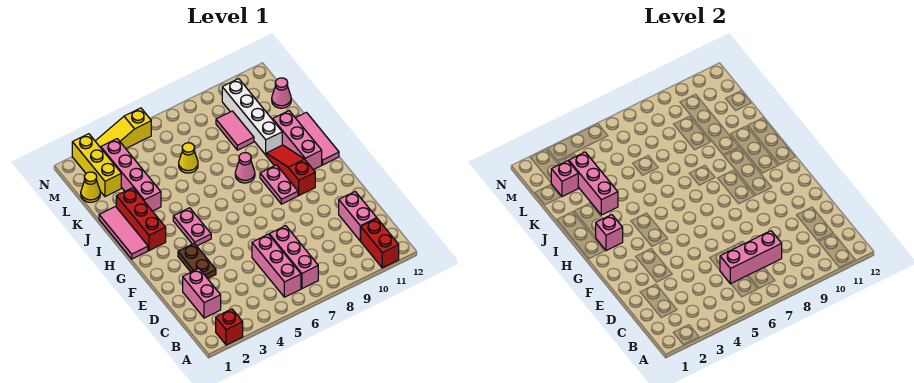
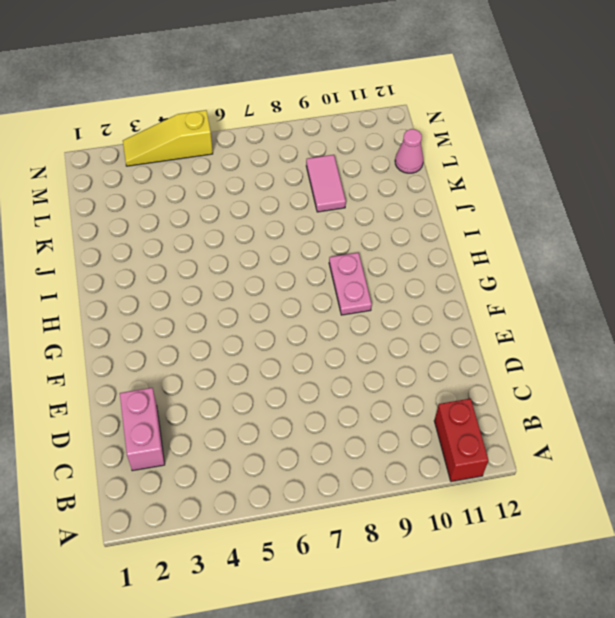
none -> red 1x1 brick [216,309,243,345]
none -> pink 1x3 brick [252,234,301,297]
none -> pink 1x3 brick [269,226,318,289]

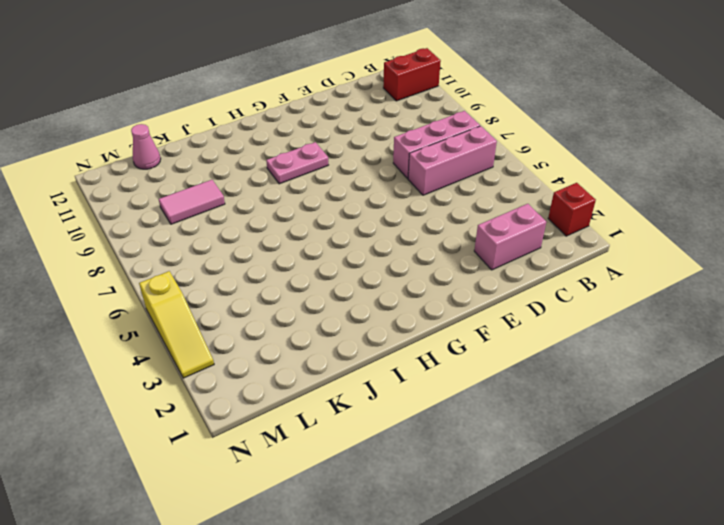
none -> pink 1x2 brick [339,192,377,241]
none -> brown 1x2 plate [178,243,216,279]
none -> pink 1x2 plate [173,208,211,246]

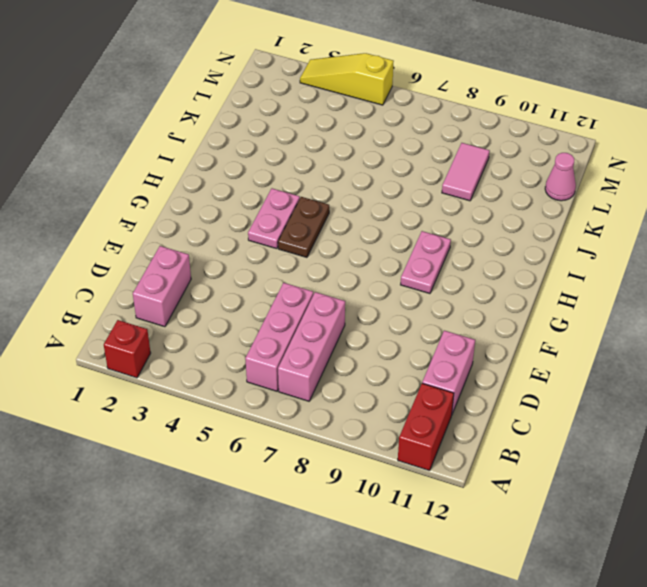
brown 1x2 plate [278,197,329,257] -> brown 1x2 plate moved to [178,243,216,279]
none -> red 1x3 slope [266,145,315,195]
none -> pink 1x3 tile [99,207,148,259]
none -> red 1x3 brick [116,188,166,251]

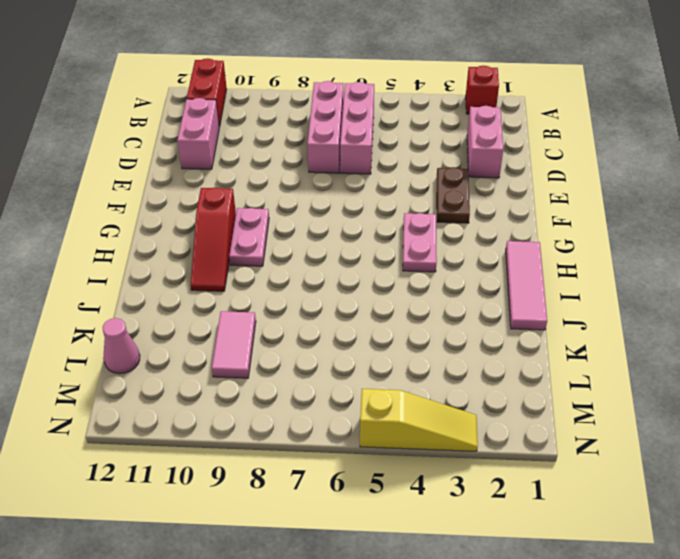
none -> red 1x3 brick [116,188,166,251]
none -> pink 1x3 brick [273,111,322,170]
none -> pink 1x3 tile [296,112,339,165]

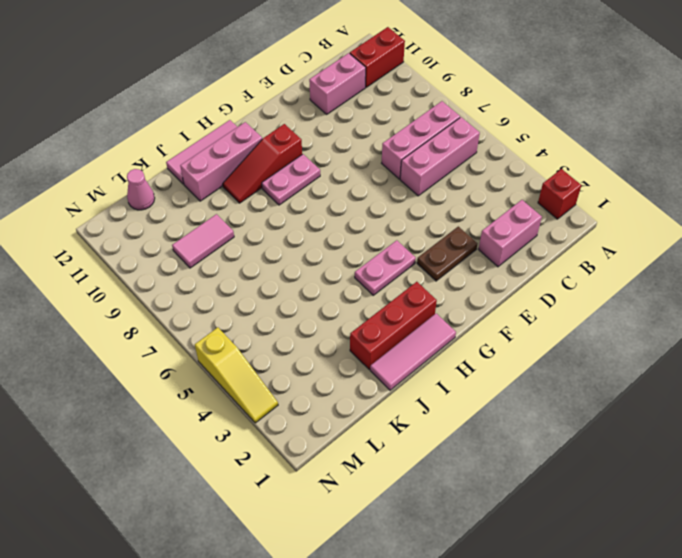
none -> pink 1x1 cone [235,153,255,183]
none -> pink 1x4 brick [101,139,161,211]
none -> white 1x4 brick [222,79,282,155]

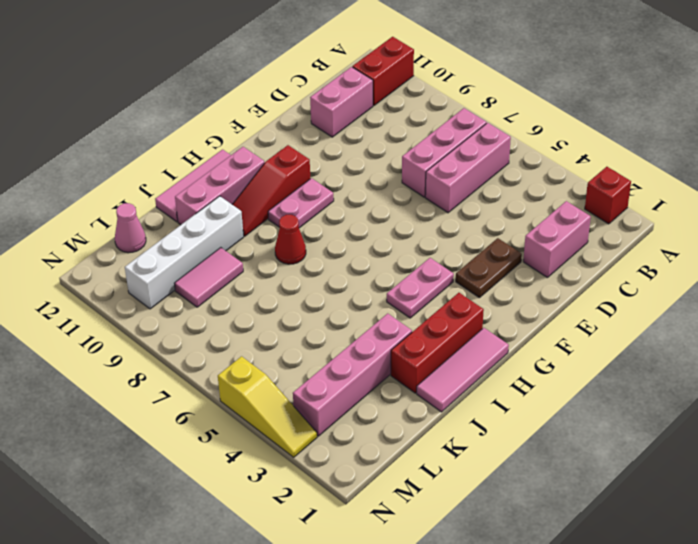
red 1x1 cone [275,215,306,264] -> pink 1x1 cone [235,153,255,183]
none -> yellow 1x1 cone [179,143,198,173]
none -> yellow 1x1 cone [81,172,100,202]
none -> yellow 1x3 brick [72,134,121,197]

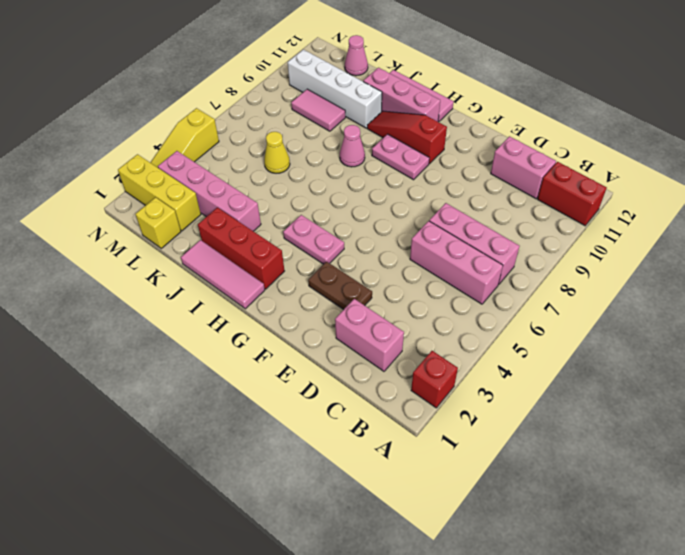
yellow 1x1 brick [135,197,181,248] -> yellow 1x1 cone [81,172,100,202]
none -> pink 1x3 brick [720,231,782,284]
none -> pink 1x1 brick [596,215,623,251]
none -> pink 1x3 brick [569,152,618,215]

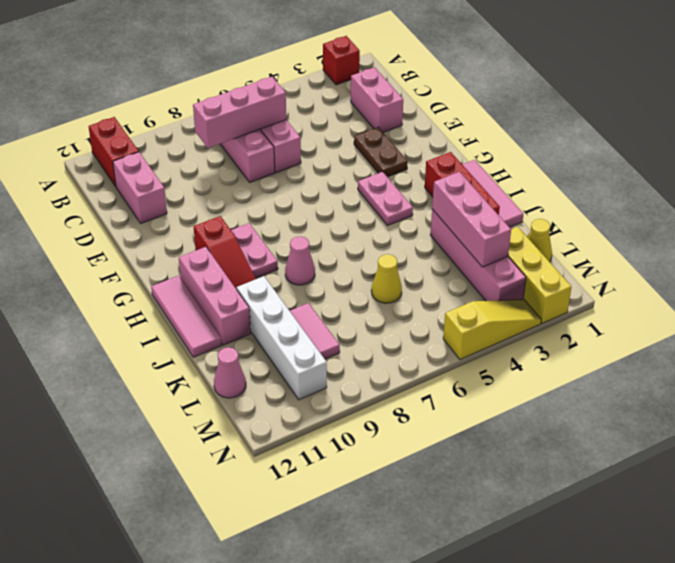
none -> pink 1x1 brick [596,215,623,251]
none -> pink 1x1 brick [551,161,578,197]

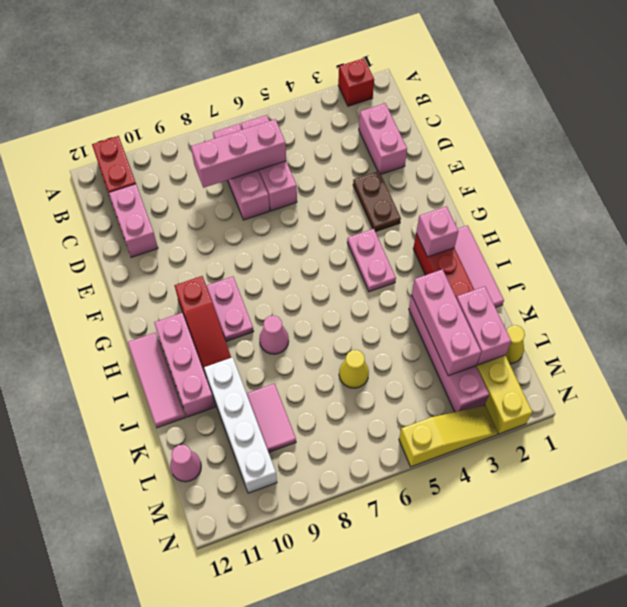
pink 1x2 brick [456,286,511,365] -> pink 1x1 brick [551,161,578,197]

